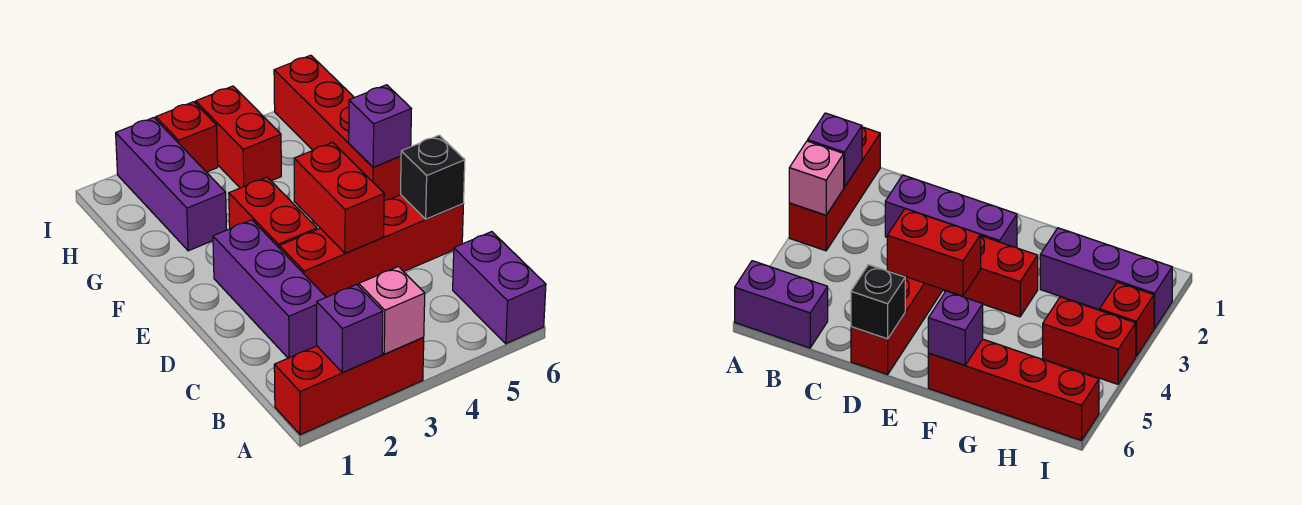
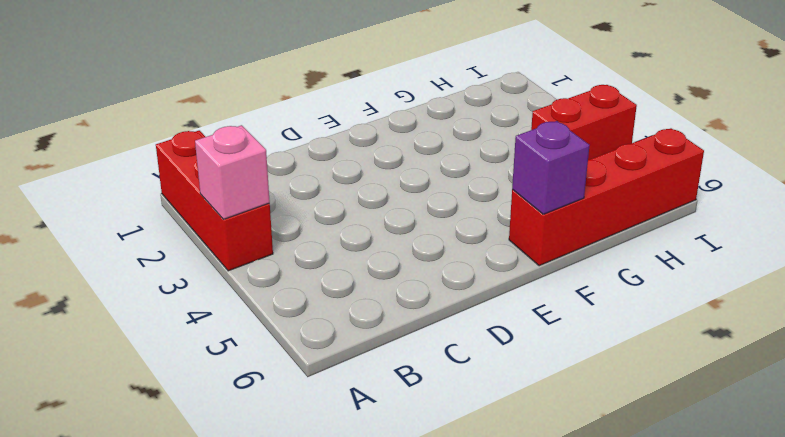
none -> purple 1x2 brick [453,232,546,344]
none -> purple 1x3 brick [213,220,326,358]
none -> red 1x4 brick [279,195,463,297]

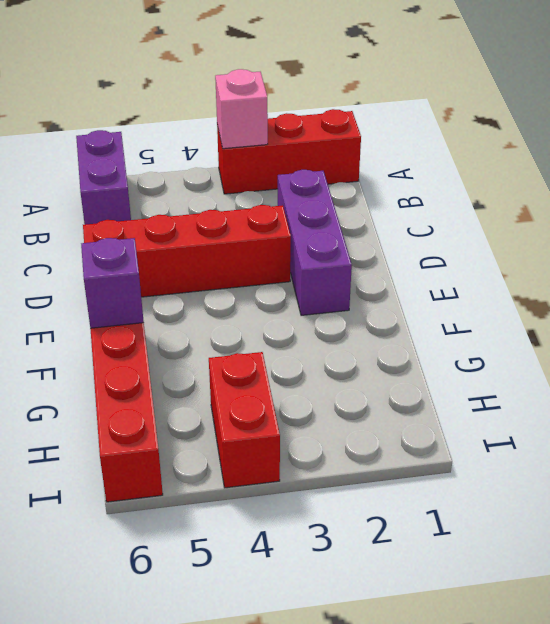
none -> red 1x2 brick [229,177,317,247]
none -> purple 1x3 brick [116,118,227,251]
none -> red 1x1 brick [156,102,218,172]

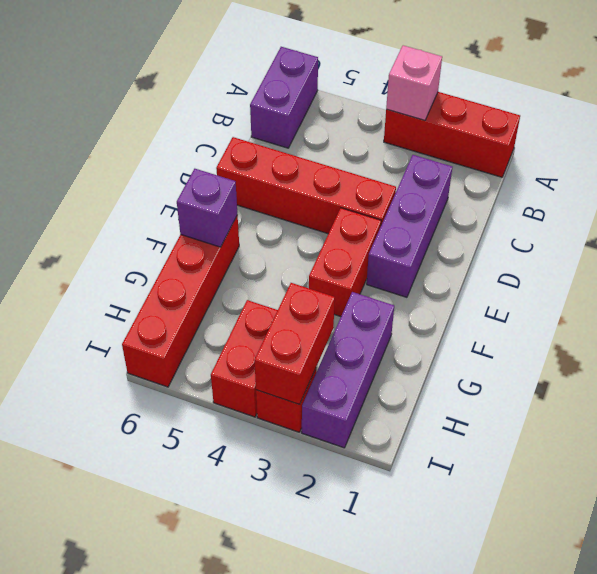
red 1x2 brick [254,283,335,404] -> red 1x2 brick moved to [294,142,384,253]
none -> purple 1x1 brick [317,284,383,372]
none -> black 1x1 brick [401,135,465,219]

